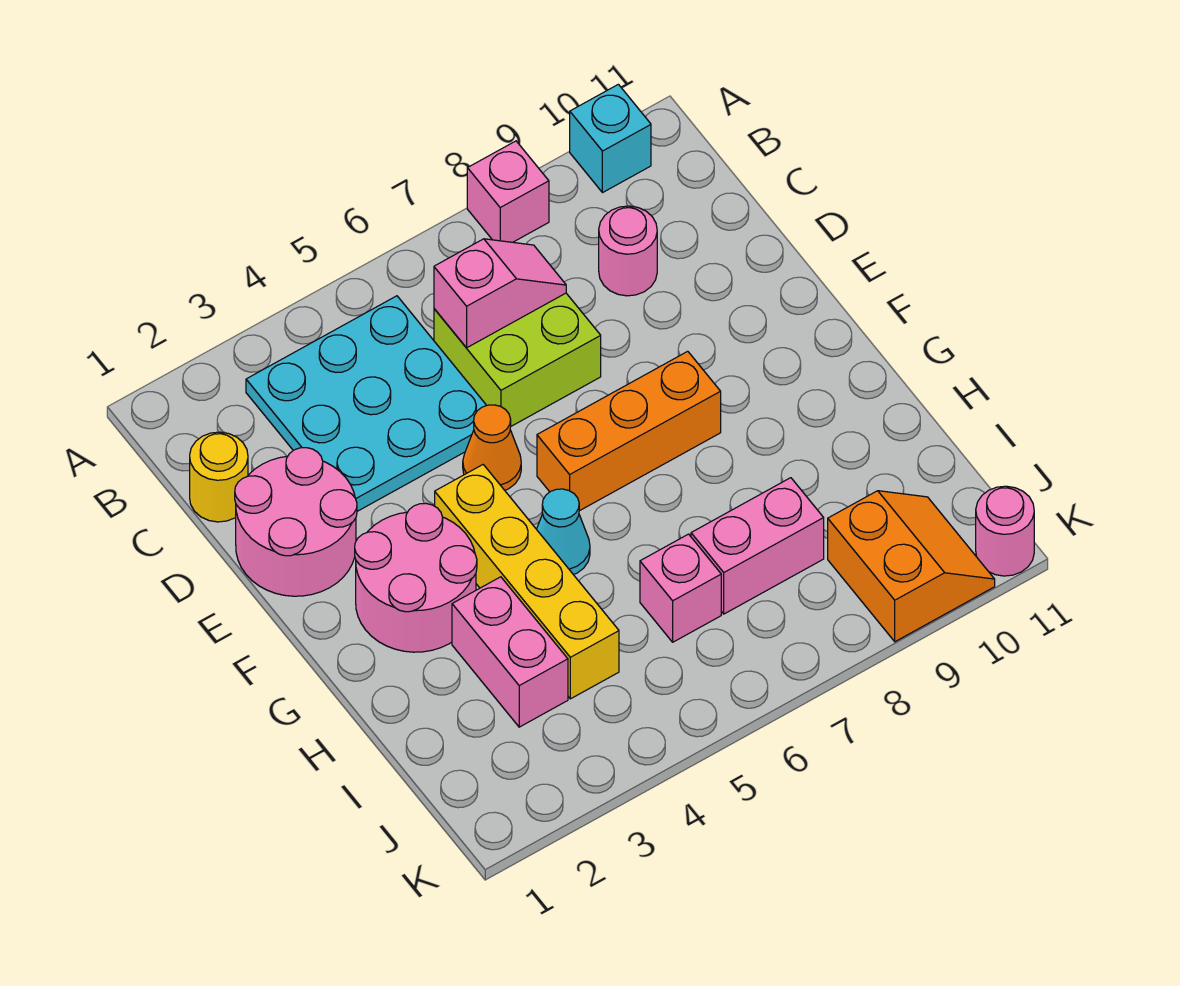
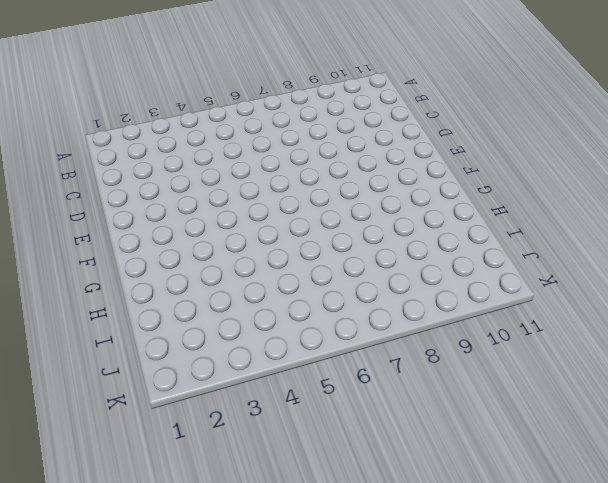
none -> pink 1x1 brick [467,141,549,242]
none -> cyan 1x1 brick [570,84,651,193]
none -> cyan 3x3 plate [246,296,487,511]

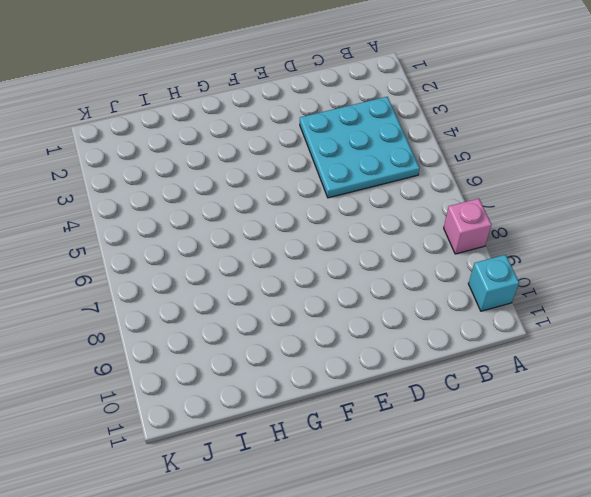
none -> yellow 1x1 round brick [190,432,248,522]
none -> lime 2x2 brick [434,293,601,426]
none -> pink 1x1 round brick [599,206,657,296]

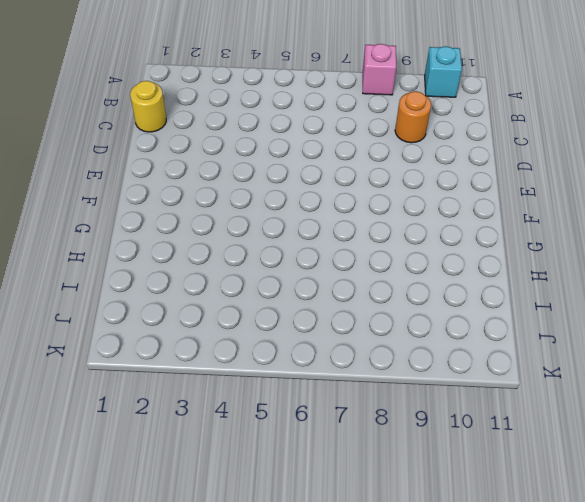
orange 1x1 round brick [395,91,431,143] -> pink 1x1 round brick [599,206,657,296]
none -> cyan 3x3 plate [246,296,487,511]
none -> lime 2x2 brick [434,293,601,426]
none -> pink 2x2 round brick [235,448,357,596]

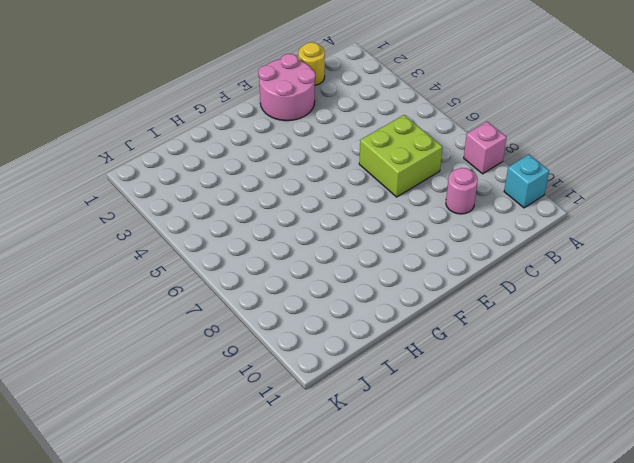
none -> cyan 3x3 plate [246,296,487,511]
none -> orange 1x1 cone [463,405,521,490]
none -> pink 2x2 round brick [355,503,477,652]

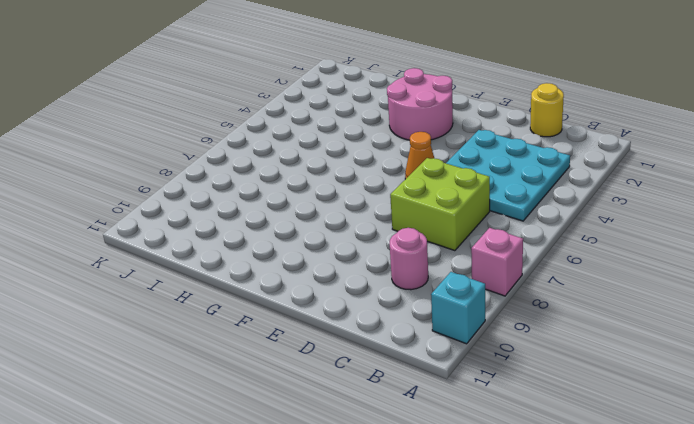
none -> pink 2x2 round brick [235,448,357,596]
none -> yellow 1x4 brick [435,465,619,699]
none -> orange 1x3 brick [537,351,721,511]

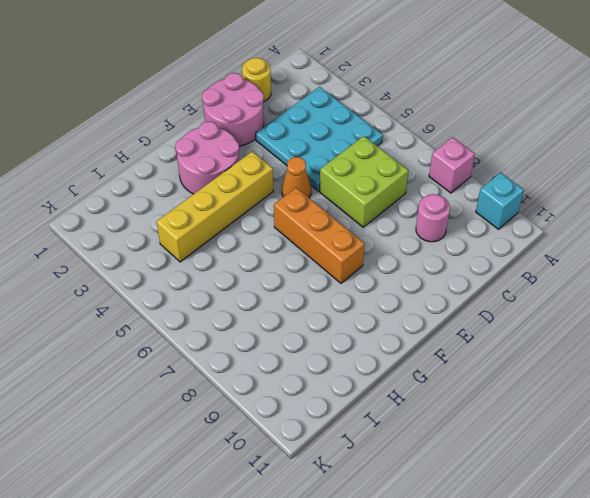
none -> cyan 1x1 cone [537,489,590,575]
none -> pink 1x2 brick [452,577,568,727]
none -> pink 1x1 brick [640,534,721,642]

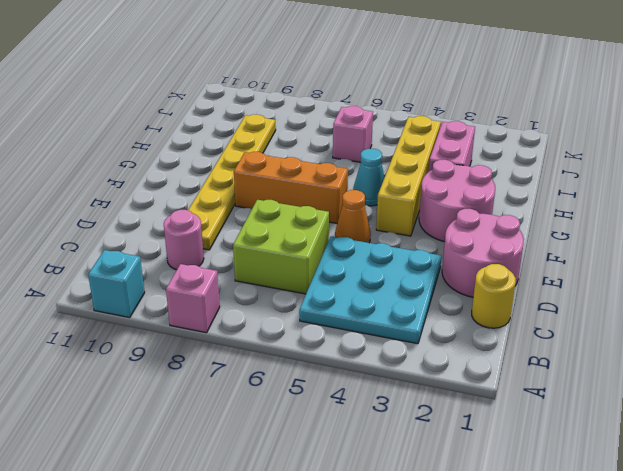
yellow 1x6 plate [188,114,276,250] -> none
none -> pink 1x2 brick [691,478,824,614]
none -> orange 2x2 slope [828,491,995,642]
none -> pink 1x1 round brick [976,486,1034,576]

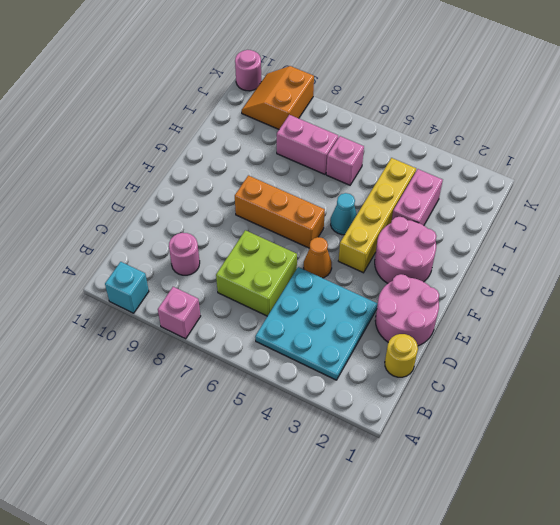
none -> pink 1x2 slope [434,239,566,348]

